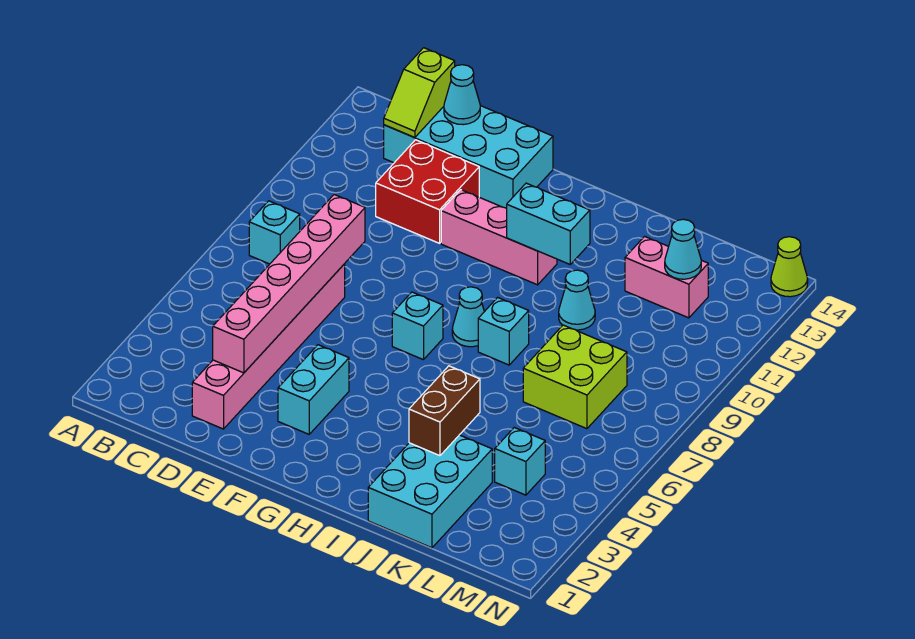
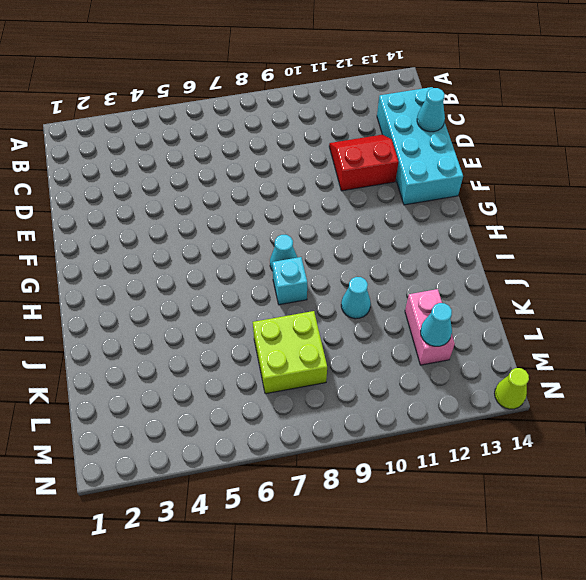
red 2x2 slope [329,135,399,191] -> red 2x2 brick [376,140,479,243]
none -> cyan 1x1 brick [249,201,300,264]
none -> pink 1x6 brick [192,264,345,429]
none -> cyan 1x2 brick [278,345,349,434]

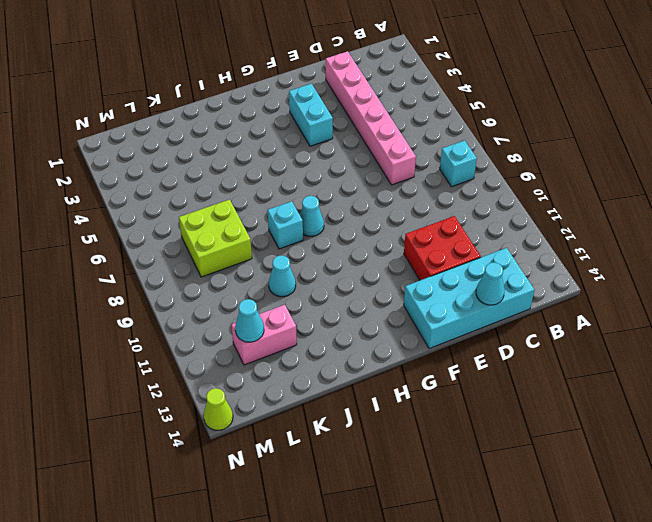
none -> pink 1x3 brick [441,190,557,285]
none -> cyan 1x1 brick [392,292,443,360]
none -> cyan 2x3 brick [368,435,492,548]

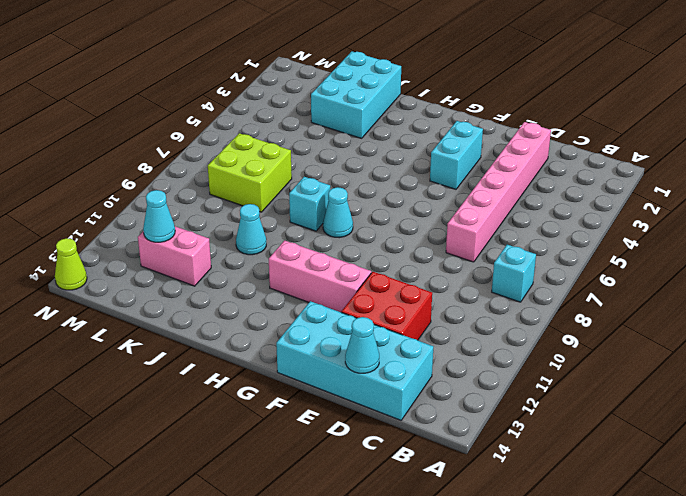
none -> cyan 1x1 brick [392,292,443,360]
none -> cyan 1x1 brick [495,428,545,495]
none -> lime 1x2 slope [384,48,455,138]

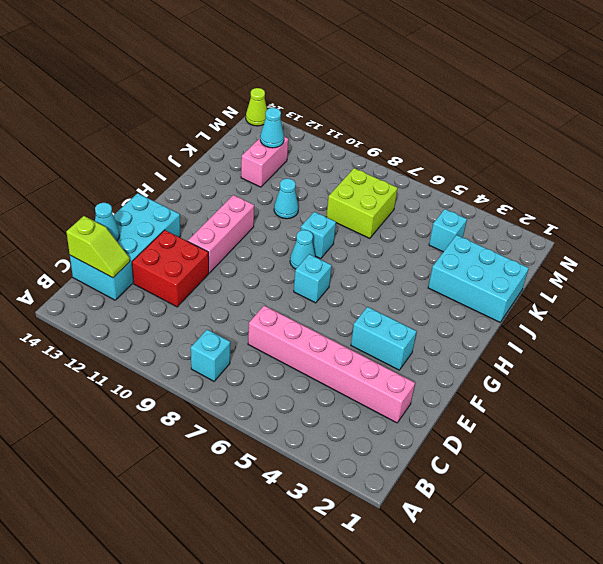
none -> pink 1x6 brick [213,195,365,373]
none -> cyan 1x2 brick [507,183,590,264]
none -> brown 1x2 brick [409,366,480,456]

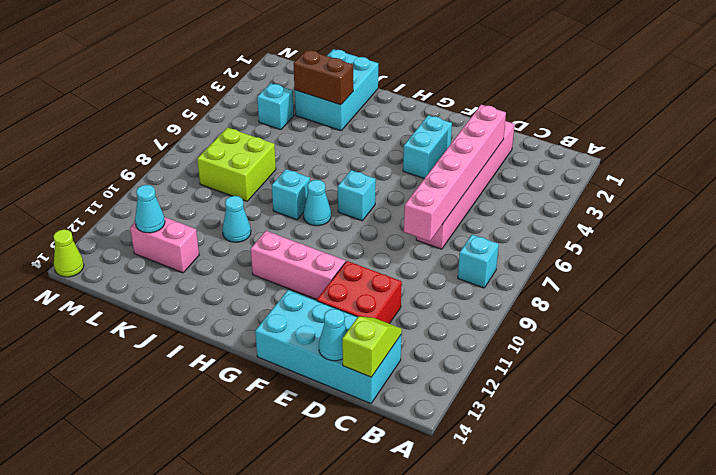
brown 1x2 brick [293,50,353,105] -> brown 1x2 brick turned to [409,366,480,456]
none -> cyan 1x2 brick [507,183,590,264]

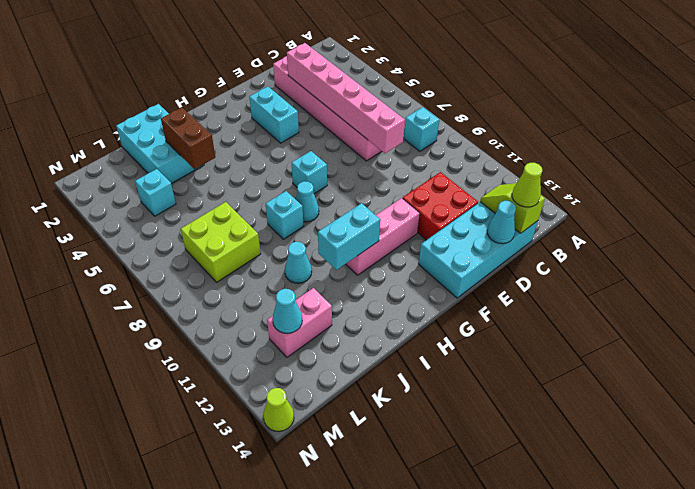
lime 1x1 cone [512,163,542,207] -> none

